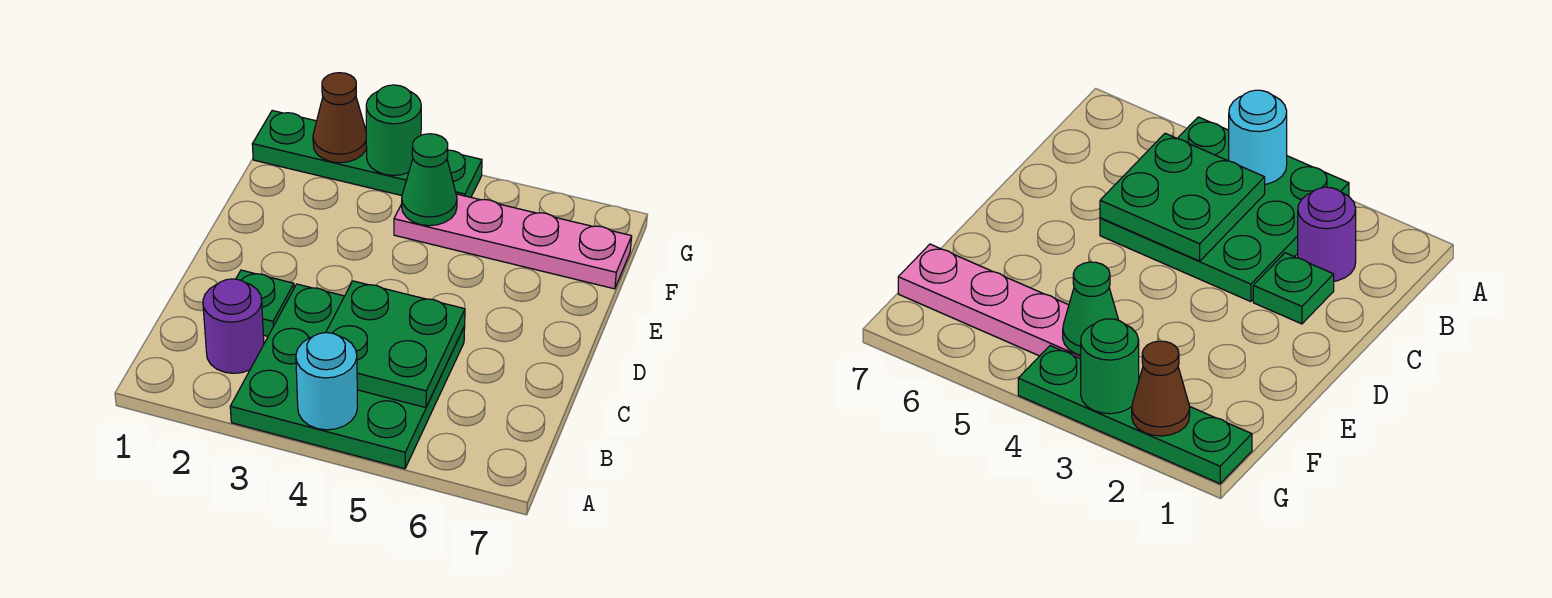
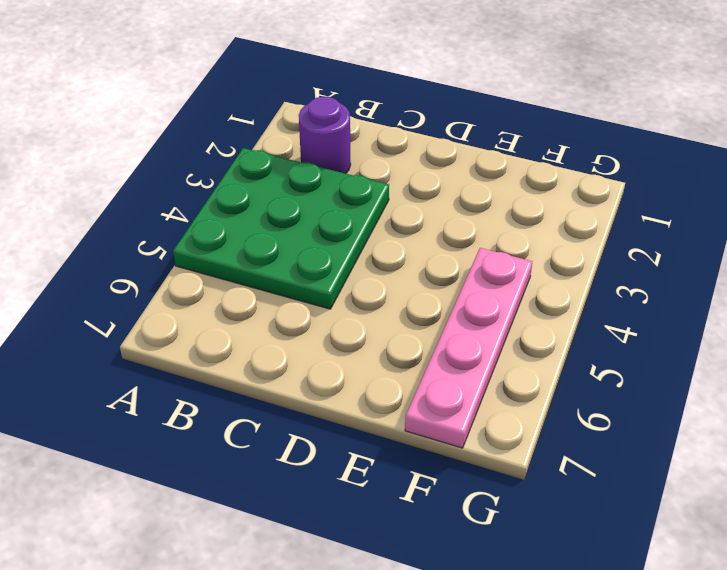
none -> green 1x1 plate [236,270,294,336]
none -> green 1x4 plate [252,111,482,197]

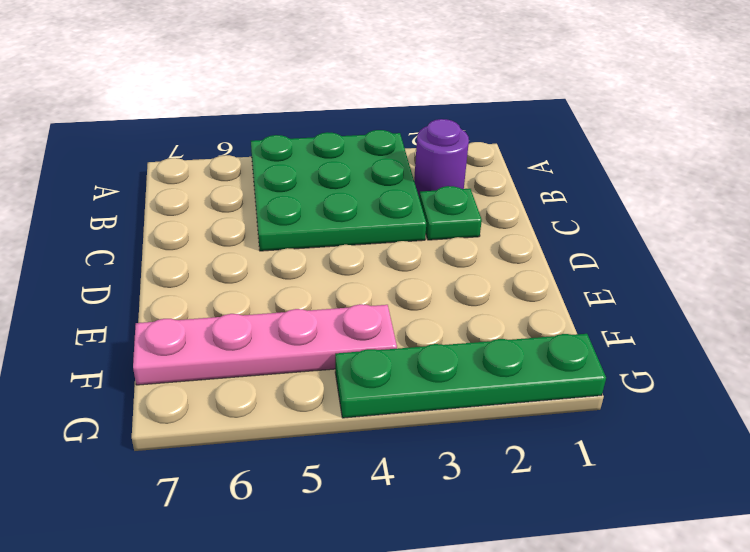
none -> cyan 1x1 round brick [296,333,358,430]
none -> green 2x2 plate [326,281,465,408]

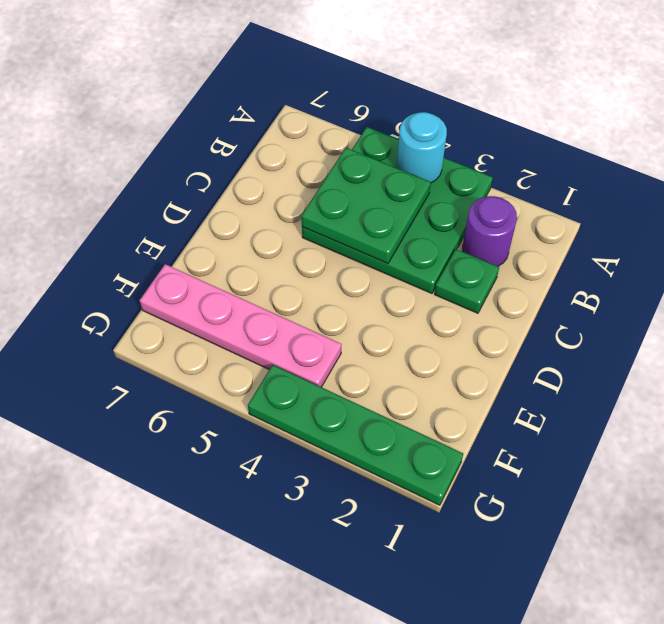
none -> green 1x1 cone [402,134,457,226]
none -> brown 1x1 cone [313,73,367,163]

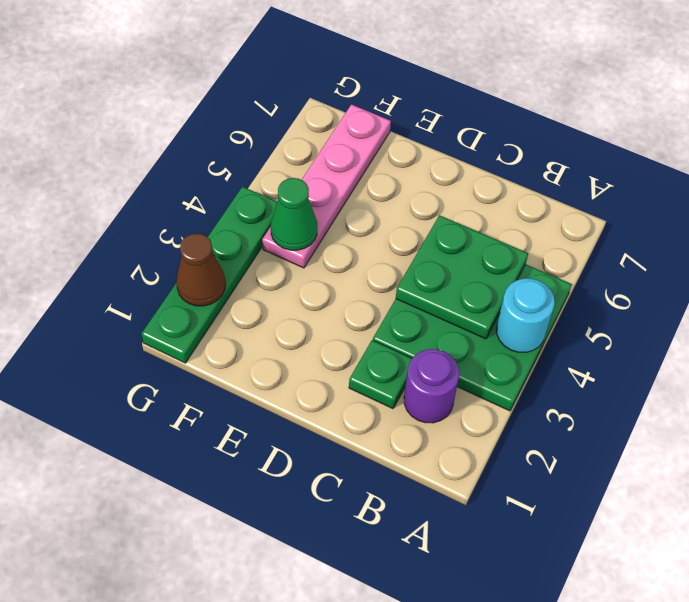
none -> green 1x1 round brick [366,85,421,175]

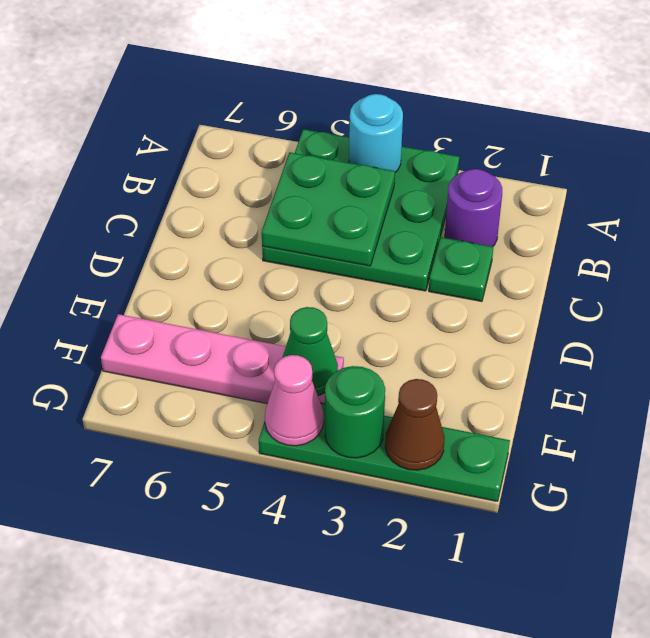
pink 1x1 cone [265,355,323,446] -> none

